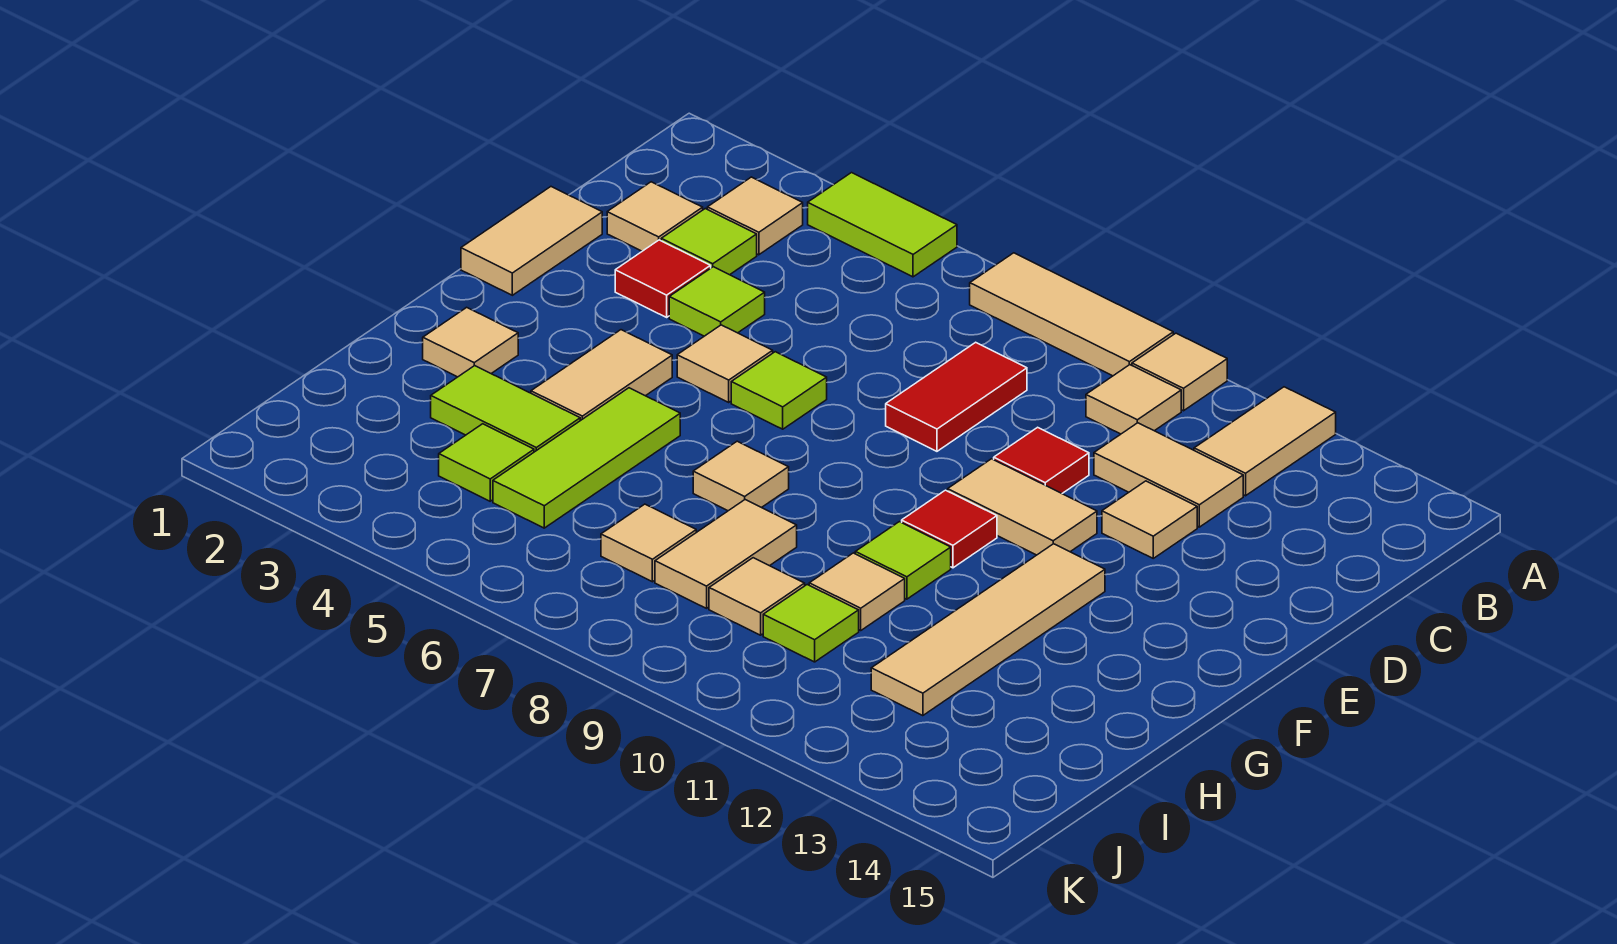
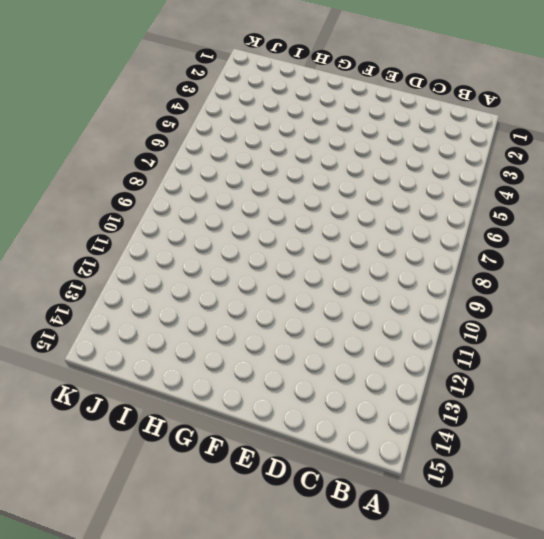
none -> lime 1x2 tile [808,173,957,277]
none -> tan 1x3 tile [970,253,1173,376]
none -> tan 1x1 tile [1132,333,1227,411]
none -> tan 1x2 tile [1194,387,1336,496]

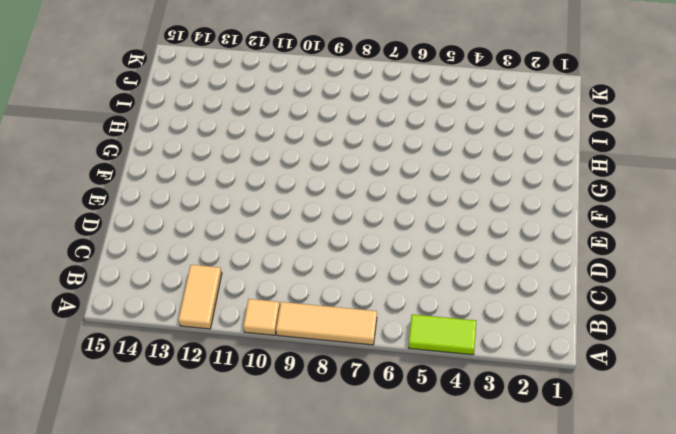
none -> tan 1x1 tile [707,177,803,255]
none -> tan 1x1 tile [1086,365,1181,434]
none -> tan 1x1 tile [607,182,703,251]
none -> lime 1x1 tile [661,209,757,275]

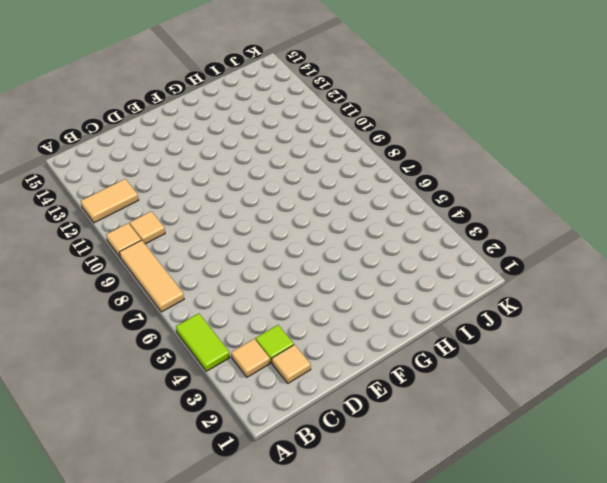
none -> red 1x2 tile [886,342,1027,451]
none -> tan 1x2 tile [1094,423,1243,527]
none -> tan 1x2 tile [461,187,602,295]
none -> red 1x1 tile [615,240,711,317]

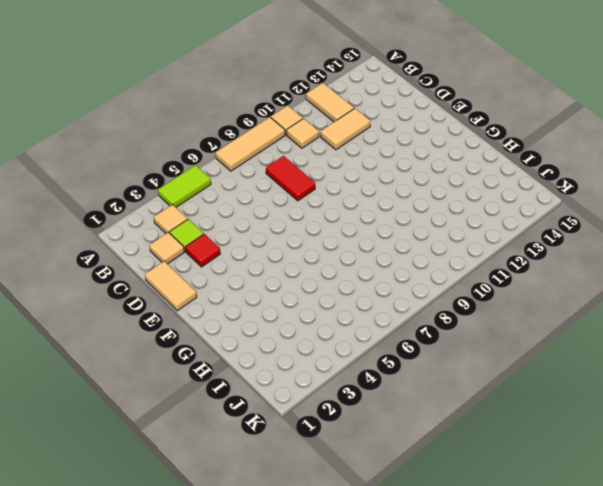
none -> lime 1x1 tile [669,267,765,336]
none -> red 1x1 tile [994,427,1089,493]
none -> tan 1x1 tile [1102,481,1197,558]
none -> tan 1x1 tile [677,325,773,402]

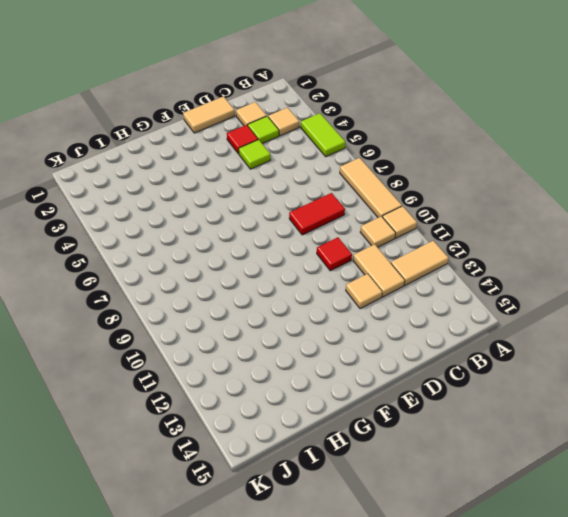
none -> tan 1x1 tile [677,325,773,402]
none -> lime 1x1 tile [731,352,827,429]
none -> tan 1x2 tile [948,459,1097,555]
none -> tan 1x2 tile [531,330,672,421]

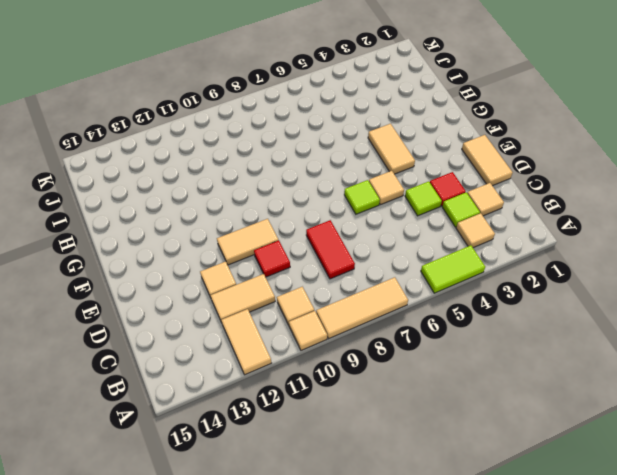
none -> red 1x1 tile [902,490,997,568]
none -> tan 1x4 tile [871,544,1105,716]
none -> tan 1x1 tile [423,307,518,377]
none -> lime 1x3 tile [493,388,680,528]

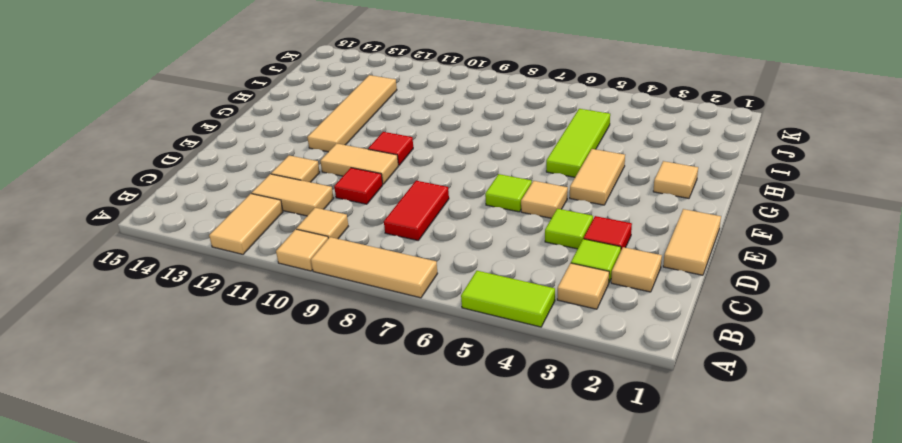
none -> tan 1x1 tile [693,441,789,511]
none -> lime 1x1 tile [855,522,951,599]
none -> lime 1x2 tile [431,366,580,452]
none -> tan 1x2 tile [655,500,797,608]

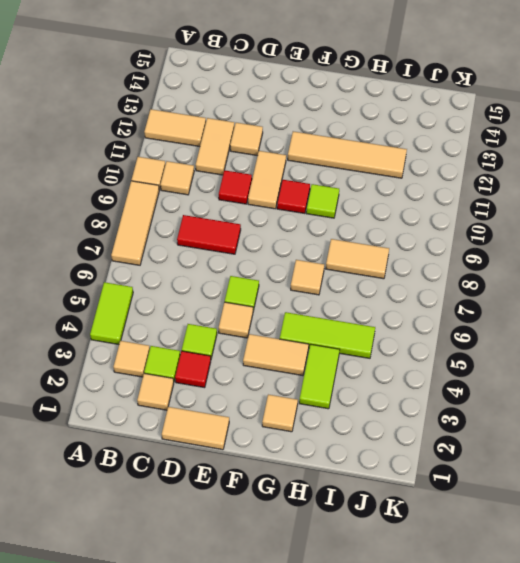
none -> tan 1x1 tile [809,553,905,630]
none -> lime 1x1 tile [439,424,534,501]
none -> tan 1x1 tile [601,504,696,582]
none -> tan 1x1 tile [709,558,805,635]

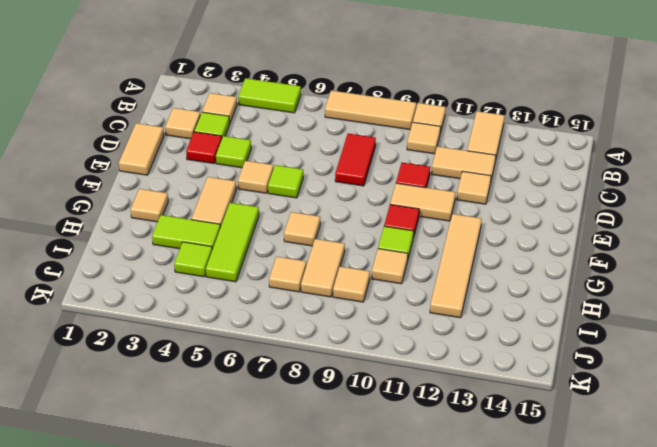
none -> lime 1x1 tile [763,585,859,662]

